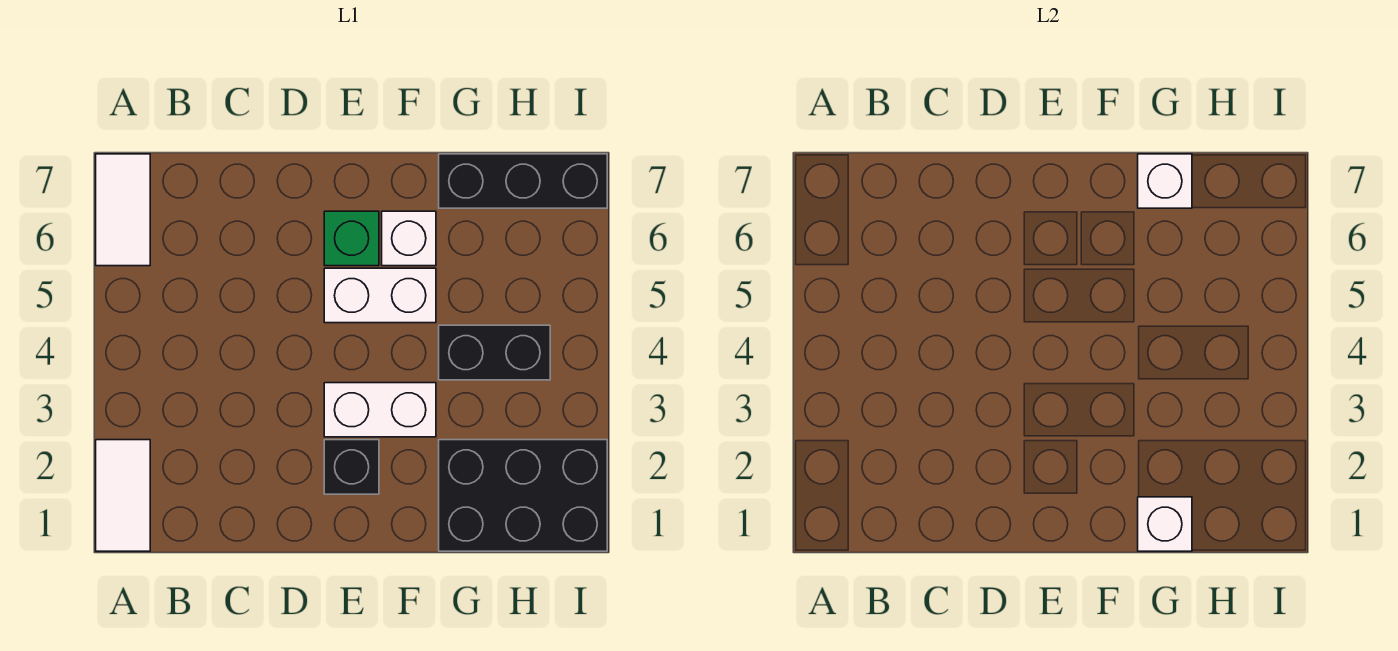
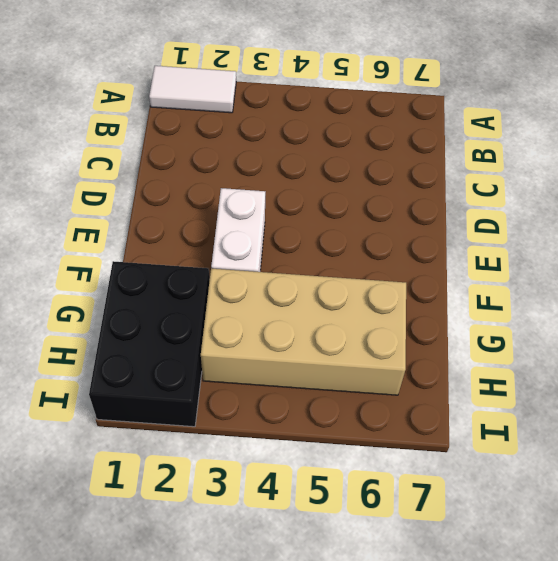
tan 2x4 brick [201,268,406,395] -> black 1x2 brick [439,325,550,380]
none -> white 1x2 tile [96,154,150,266]
none -> black 1x1 brick [324,440,379,494]
none -> white 1x2 brick [324,268,436,323]

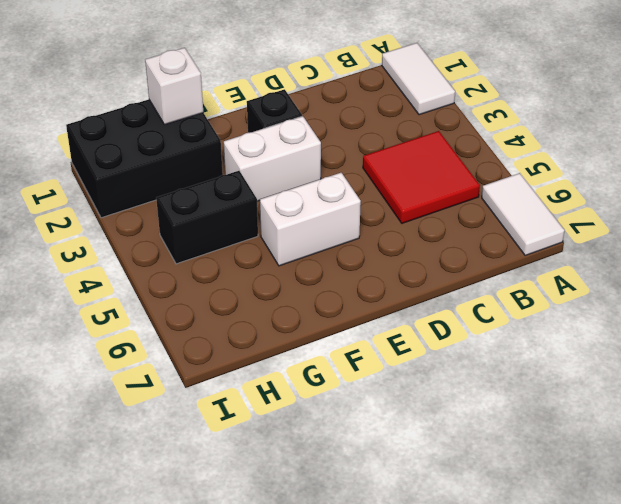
red 2x2 tile [363,131,480,223] -> none
none -> green 1x1 brick [324,211,379,266]
none -> white 1x1 brick [382,211,436,266]
none -> black 1x3 brick [439,154,607,208]

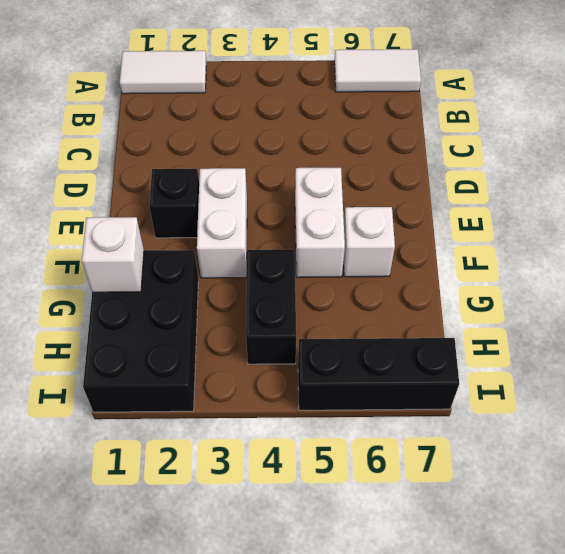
black 1x3 brick [298,338,459,410] -> black 1x3 brick turned to [439,154,607,208]
none -> green 1x1 brick [324,211,379,266]
none -> white 1x1 brick [1138,154,1192,208]

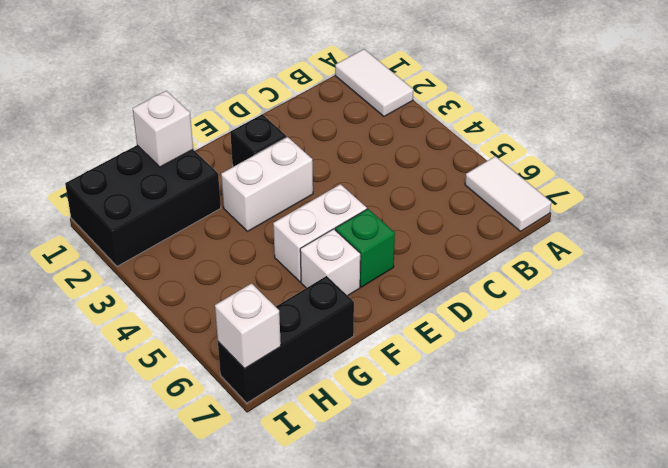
white 1x1 brick [215,283,281,369] -> white 1x1 brick moved to [1138,154,1192,208]
none -> black 1x2 brick [439,325,550,380]

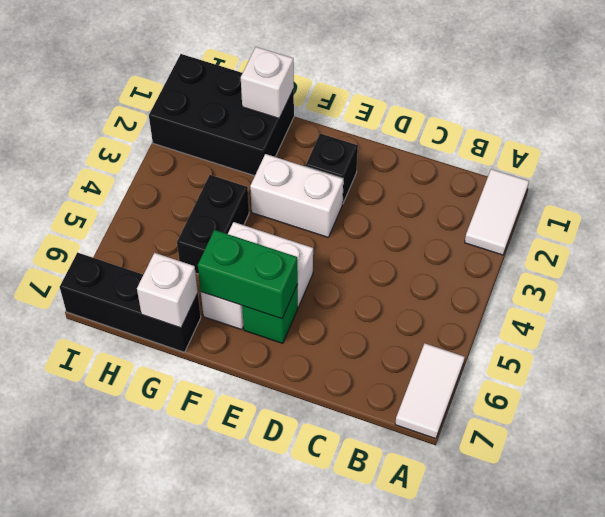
green 1x2 brick [198,230,298,319] -> none
black 1x2 brick [177,175,249,274] -> black 1x2 brick turned to [439,325,550,380]

